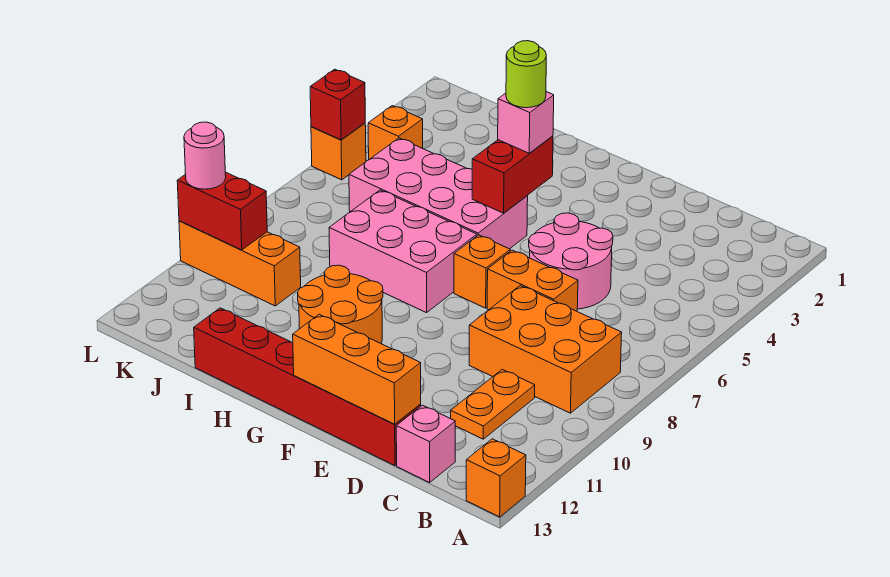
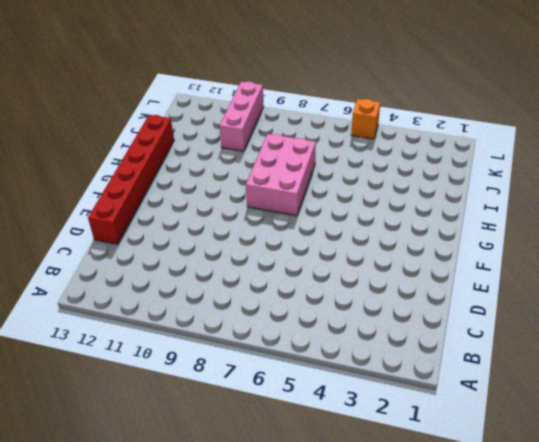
pink 1x3 brick [219,82,264,151] -> orange 1x3 brick [179,221,301,306]
none -> orange 1x1 brick [466,439,526,517]
none -> orange 2x3 brick [469,286,622,413]
none -> orange 1x2 plate [451,370,535,439]

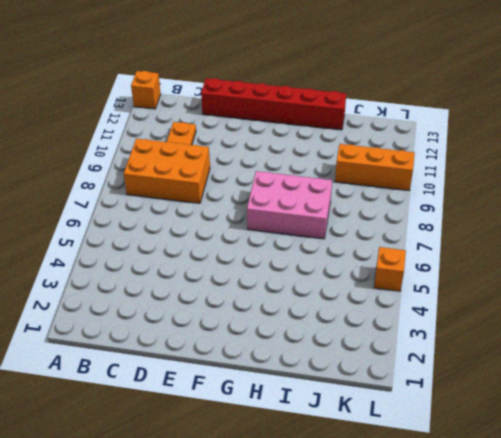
none -> pink 1x1 brick [396,405,455,483]
none -> pink 2x2 round brick [529,213,613,309]
none -> orange 1x2 brick [487,250,578,311]

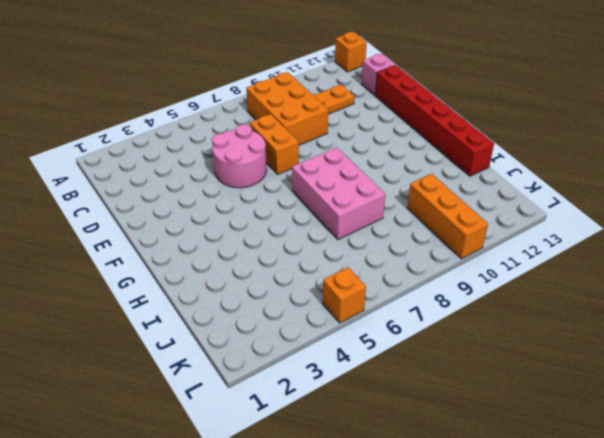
none -> orange 1x1 brick [454,235,510,308]
none -> pink 2x4 brick [349,138,528,249]
none -> orange 2x2 round brick [298,265,383,343]

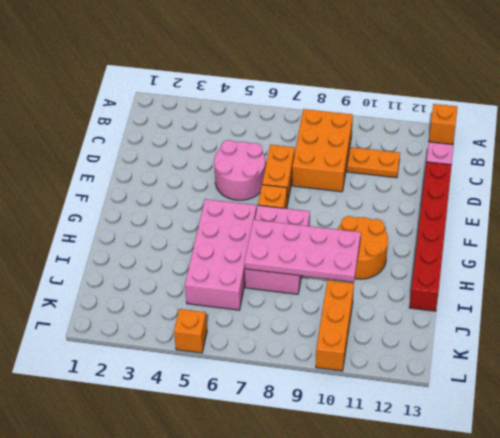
pink 2x4 plate [244,220,361,282] -> none
none -> orange 1x1 brick [368,106,423,159]
none -> orange 1x3 brick [293,314,421,424]
none -> red 1x2 brick [472,136,553,213]

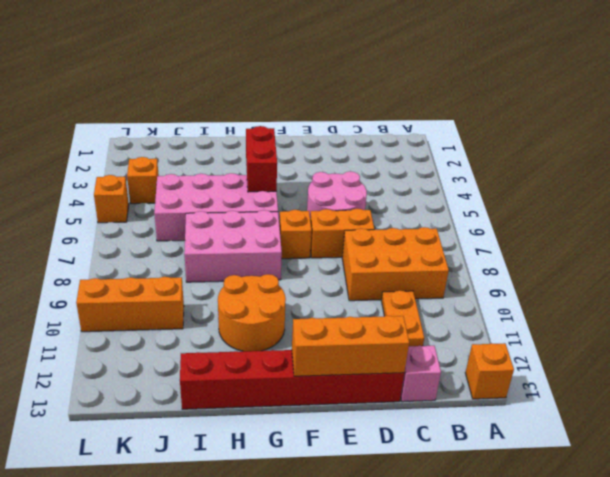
none -> red 1x2 brick [177,172,267,250]
none -> red 1x1 brick [310,69,365,140]
none -> pink 1x1 brick [498,92,554,153]

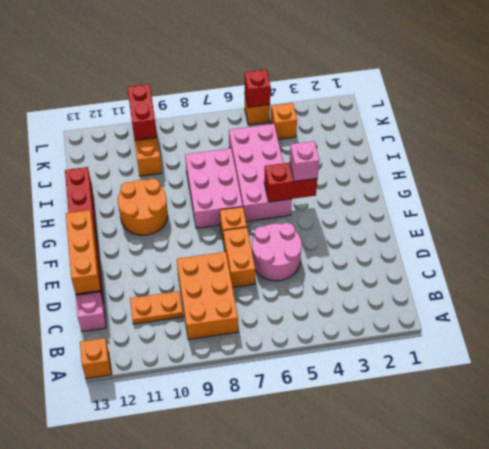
none -> pink 1x1 round brick [184,122,226,189]
none -> lime 1x1 round brick [506,41,546,108]

